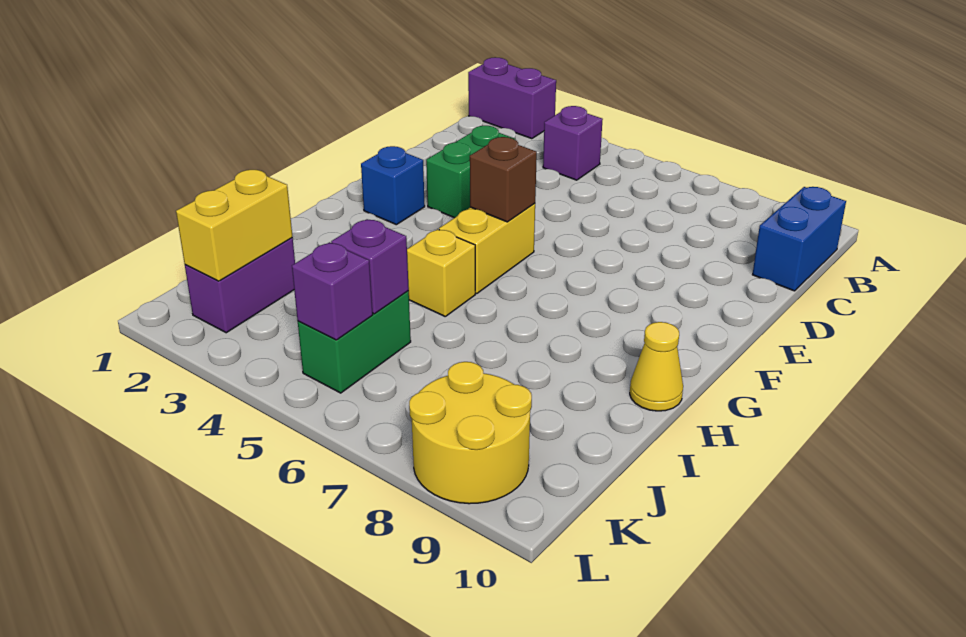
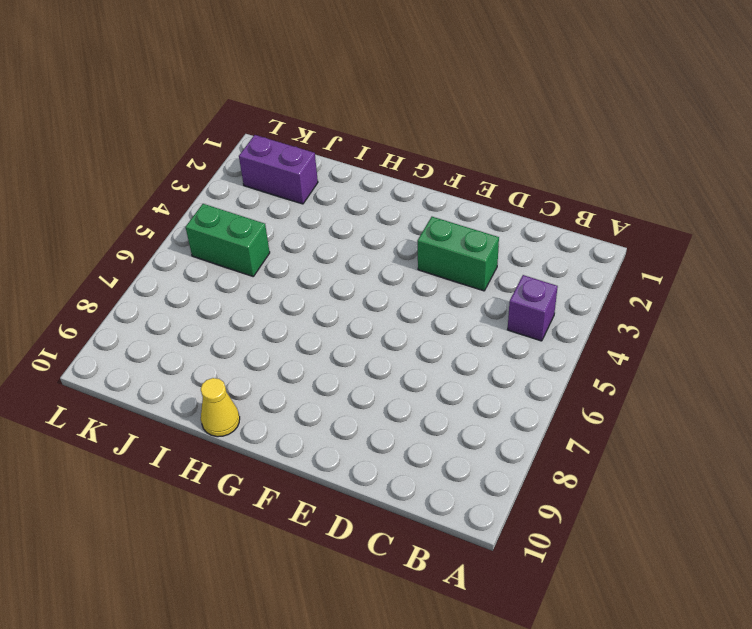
none -> purple 1x2 brick [468,57,556,139]
none -> blue 1x2 brick [752,187,846,291]
none -> blue 1x1 brick [361,146,425,225]

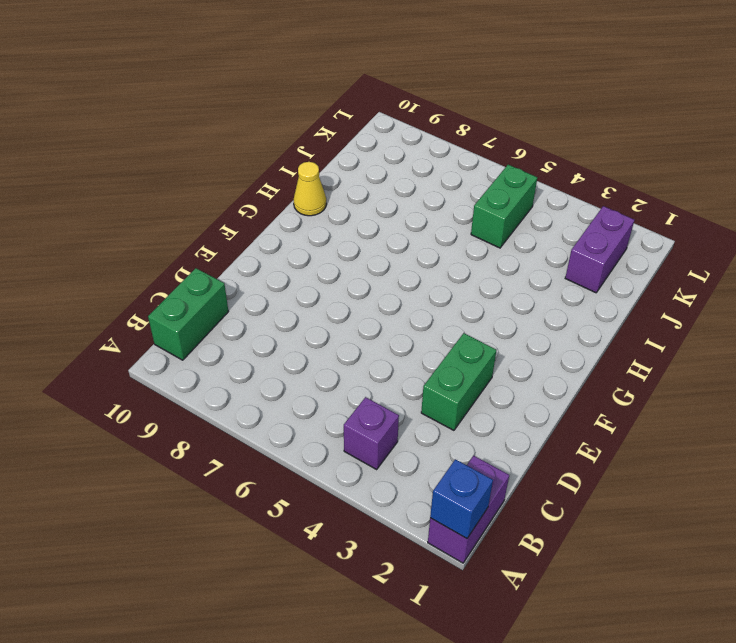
purple 1x2 brick [428,456,509,563] -> purple 1x2 brick turned to [468,57,556,139]
blue 1x1 brick [430,459,493,538] -> blue 1x1 brick moved to [361,146,425,225]
green 1x2 brick [148,268,228,360] -> blue 1x2 brick [752,187,846,291]
none -> yellow 1x2 brick [439,203,535,294]
none -> yellow 1x1 brick [407,229,475,316]
none -> yellow 2x2 round brick [409,362,532,504]

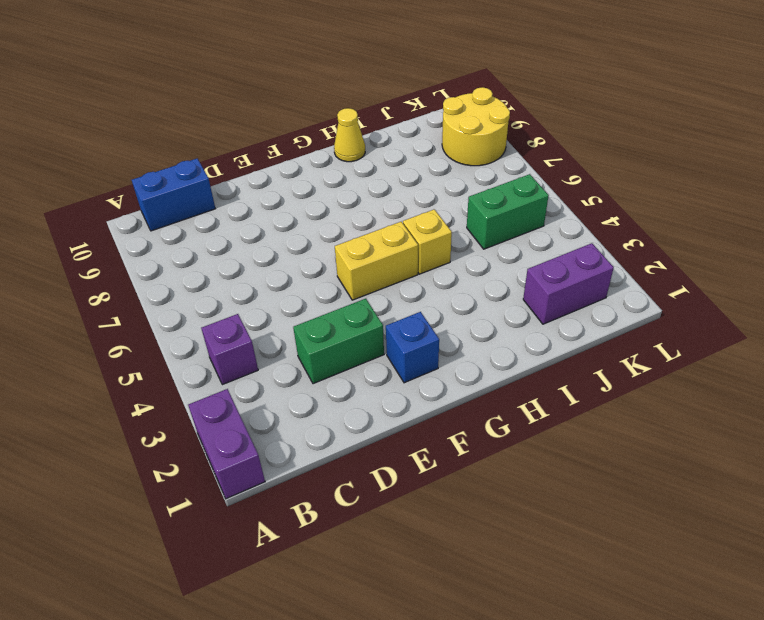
none -> brown 1x1 brick [470,137,537,222]
none -> yellow 1x2 brick [176,170,292,281]
none -> purple 1x1 brick [331,219,409,314]

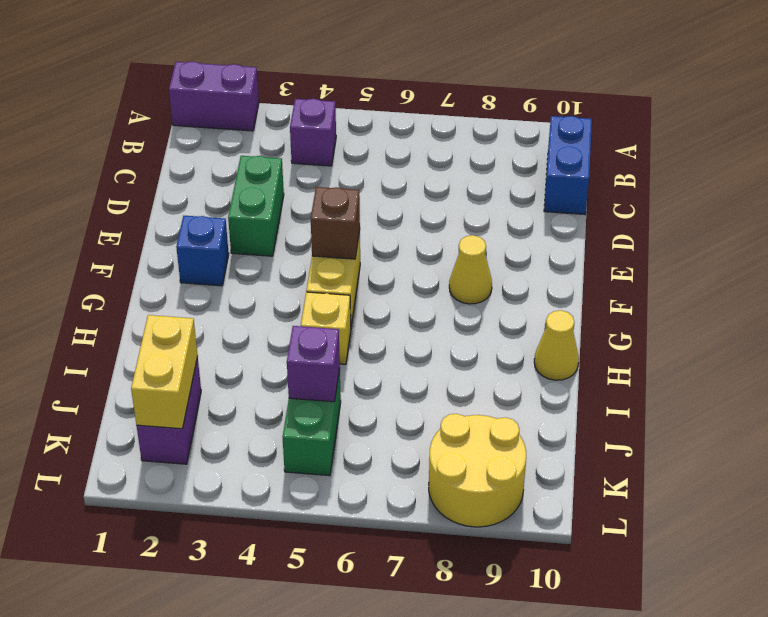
yellow 1x1 cone [449,235,492,304] -> none
none -> purple 1x1 brick [292,242,373,340]

